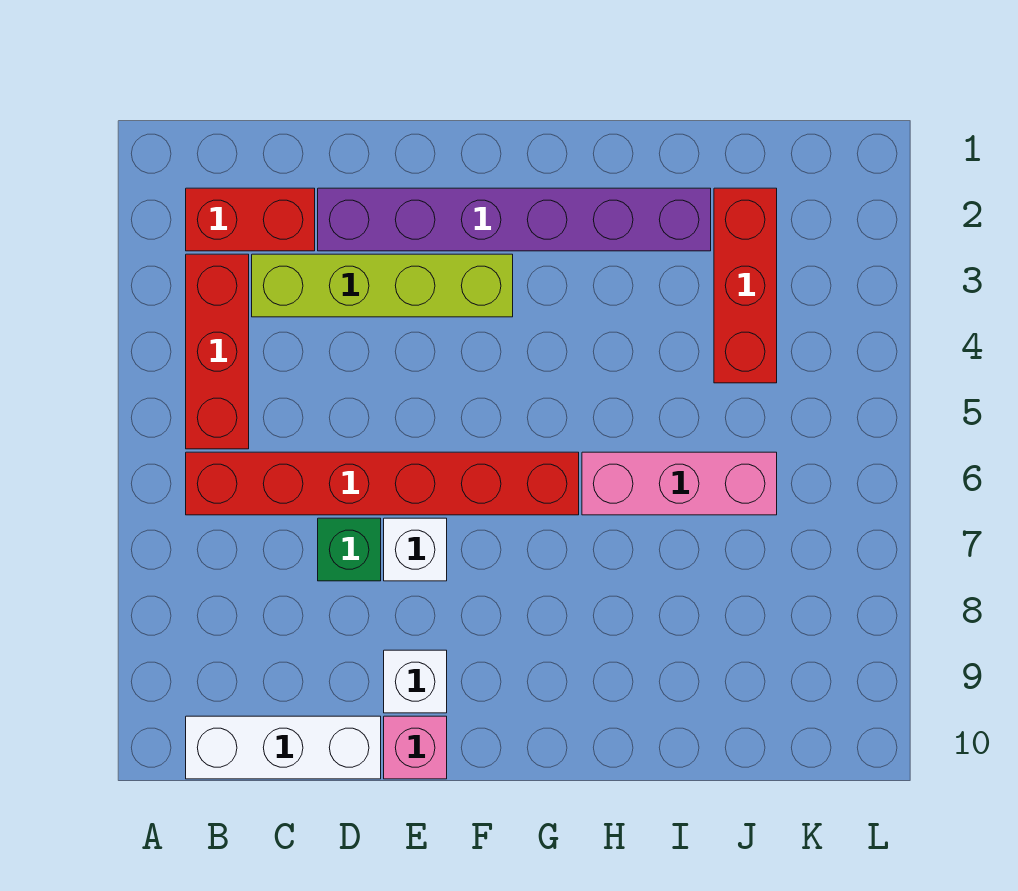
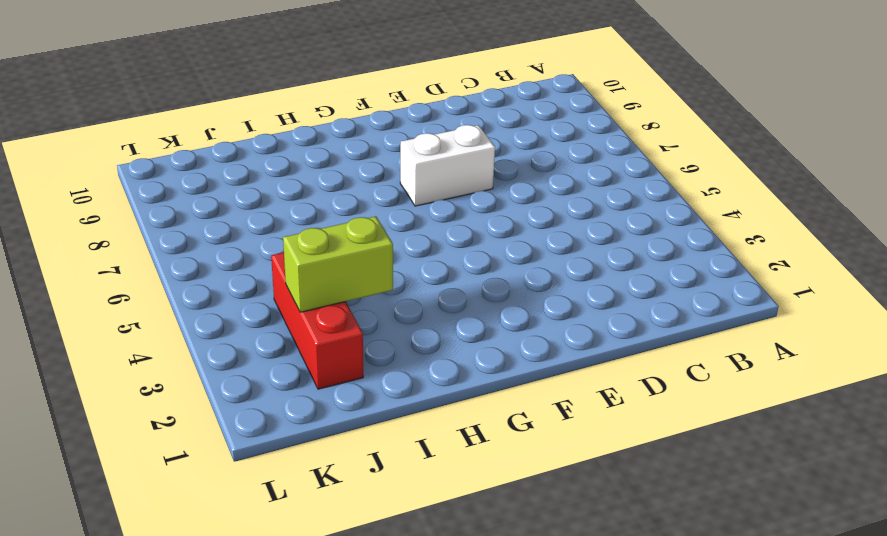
white 1x2 brick [400,125,495,206] -> white 1x1 brick [384,518,447,581]
lime 1x2 brick [283,216,393,312] -> none
none -> red 1x2 brick [186,188,315,251]
none -> red 1x3 brick [186,254,249,449]
none -> red 1x6 brick [186,452,579,515]

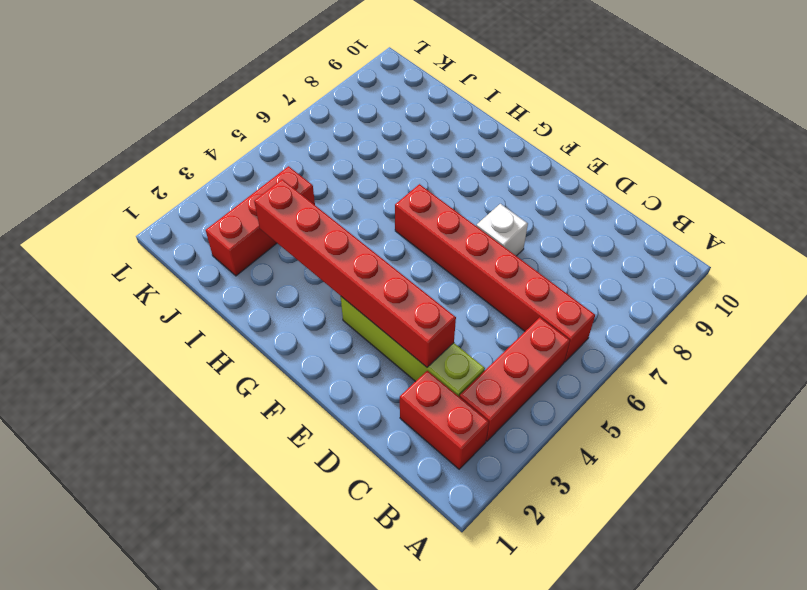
red 1x6 brick [254,179,456,367] -> none
none -> white 1x3 brick [186,716,381,779]
none -> purple 1x6 brick [318,188,711,251]
none -> green 1x1 brick [318,518,381,581]

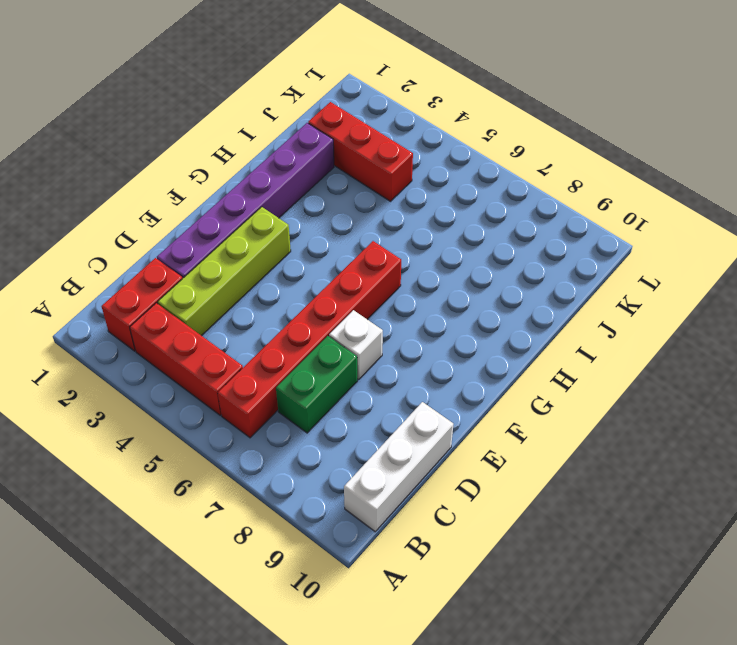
green 1x2 brick [276,336,357,433] -> green 1x1 brick [318,518,381,581]
none -> white 1x1 brick [384,650,447,713]
none -> pink 1x1 brick [384,716,447,779]
none -> pink 1x3 brick [582,452,777,515]

